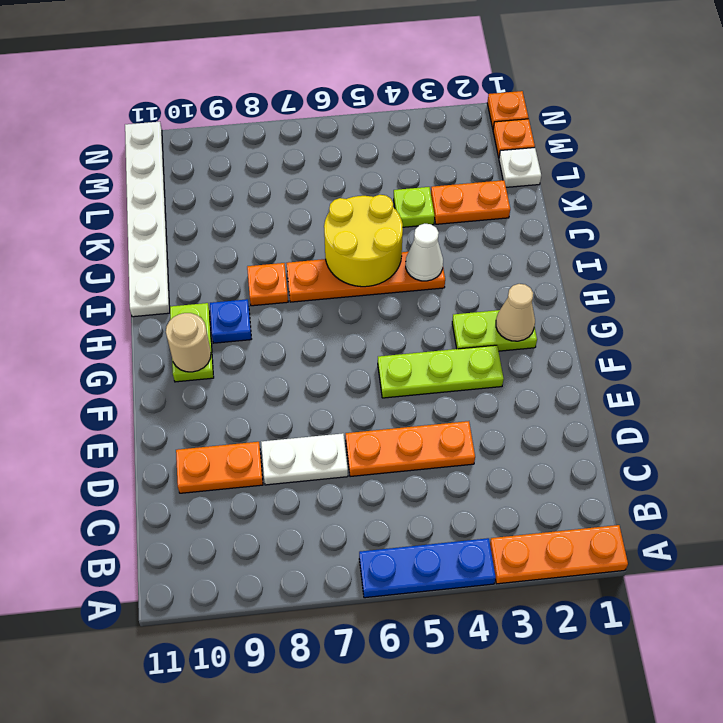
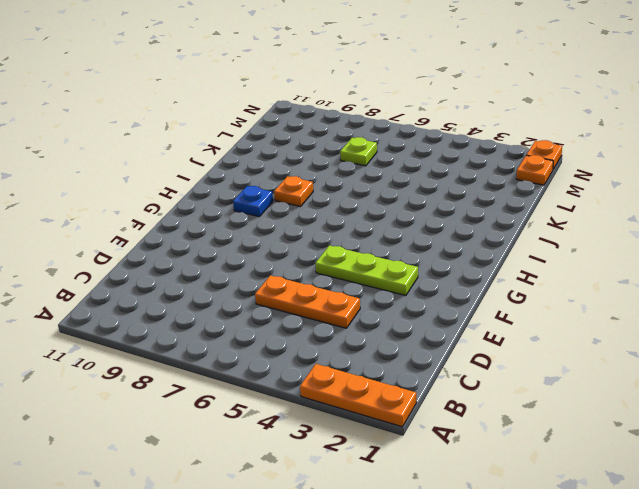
lime 1x1 plate [340,137,377,166] -> lime 1x1 plate moved to [394,187,434,227]
none -> blue 1x3 plate [359,538,496,598]
none -> white 1x2 plate [261,433,348,485]
none -> orange 1x2 plate [176,442,263,493]

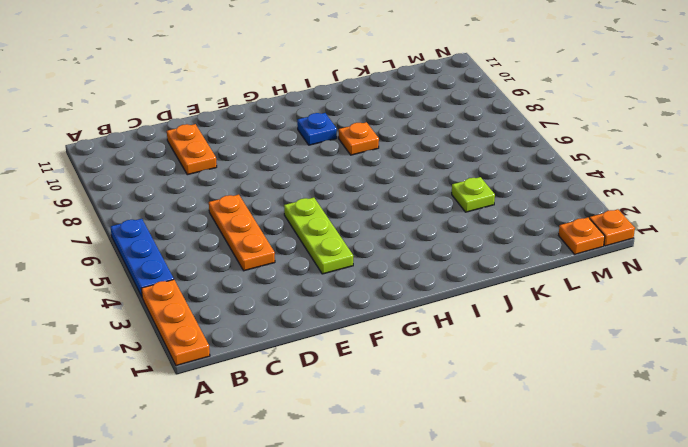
none -> white 1x2 plate [261,433,348,485]
none -> lime 1x2 plate [452,310,537,351]
none -> lime 1x2 plate [170,303,214,382]

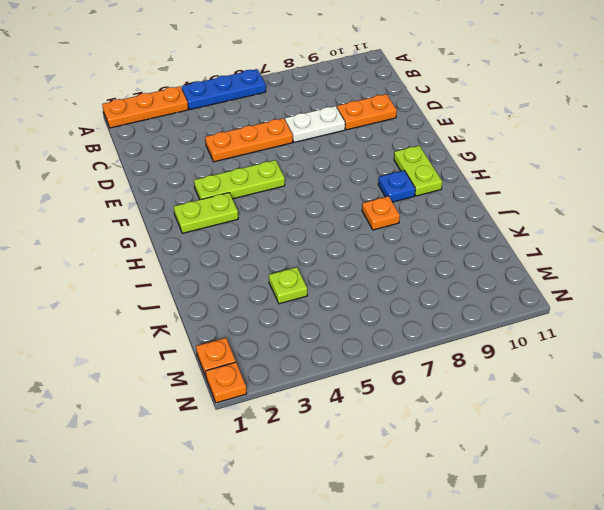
none -> orange 1x4 plate [286,252,445,302]
none -> white 1x6 plate [125,122,170,317]
none -> orange 1x2 plate [431,180,510,224]

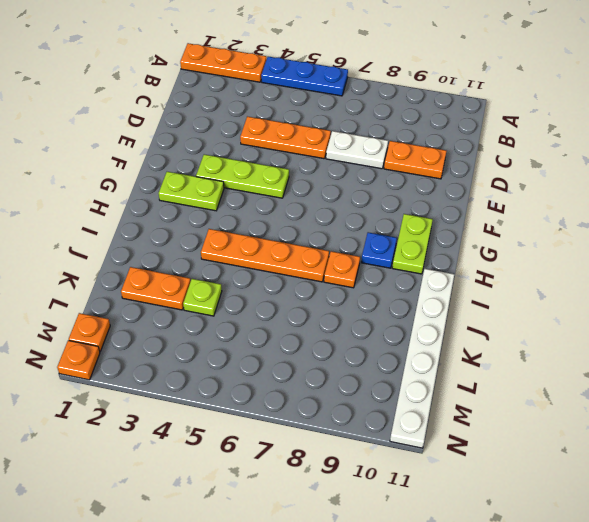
none -> white 1x1 plate [499,148,541,187]
none -> tan 1x1 cone [496,284,535,341]
none -> tan 1x1 round brick [166,313,211,372]

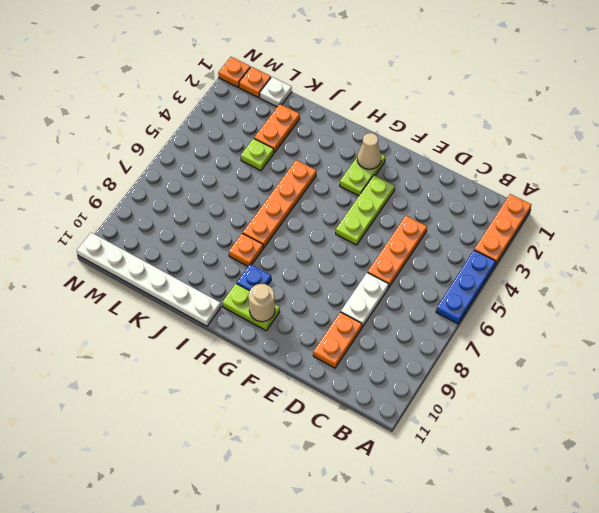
none -> white 1x1 cone [406,224,443,281]
none -> yellow 2x2 round brick [324,195,403,287]

